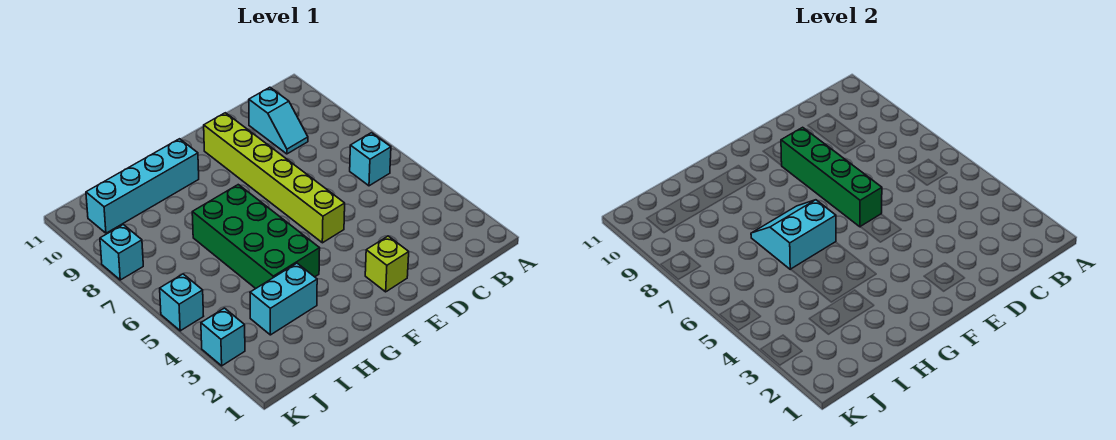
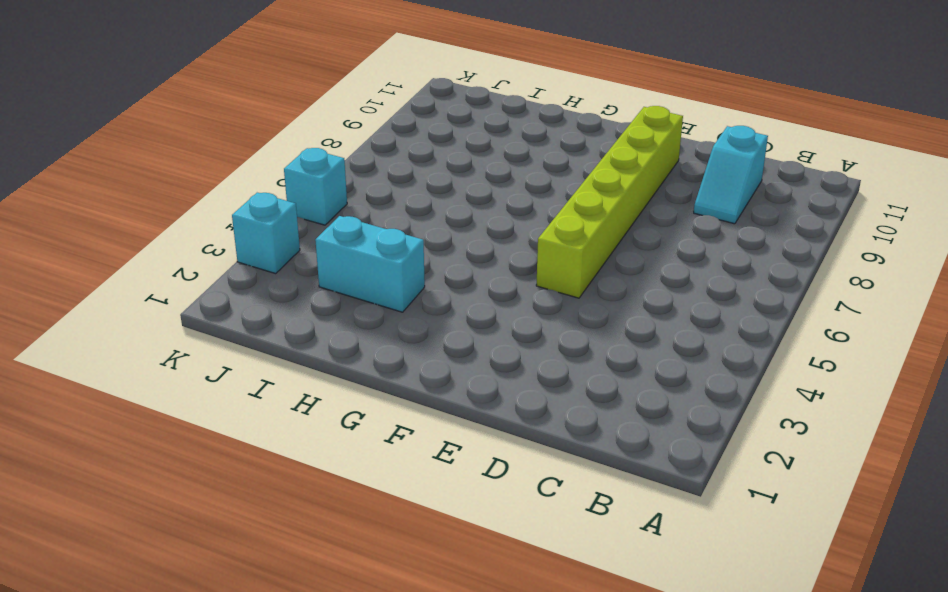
none -> cyan 1x1 brick [350,133,391,186]
none -> lime 1x1 brick [365,236,409,292]
none -> green 2x4 brick [192,185,320,289]

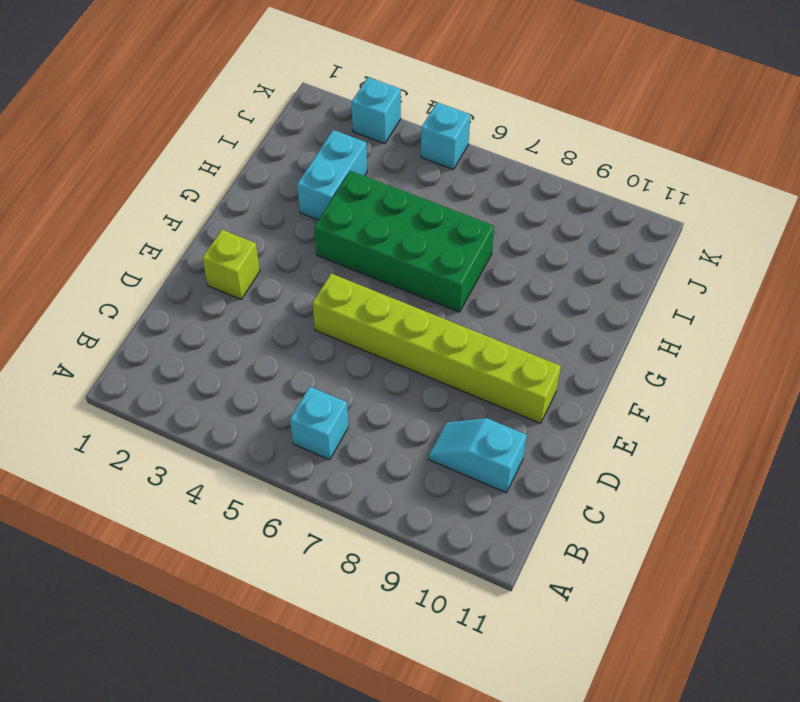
none -> cyan 1x4 brick [86,139,199,233]
none -> cyan 1x1 brick [100,225,143,280]
none -> green 1x4 brick [781,127,882,227]

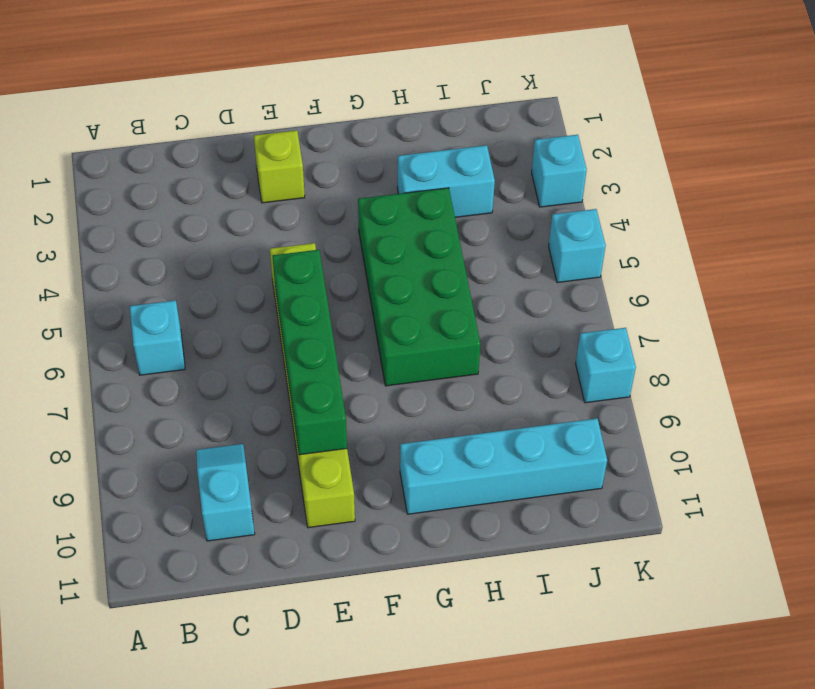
none -> cyan 2x2 slope [751,200,836,269]

